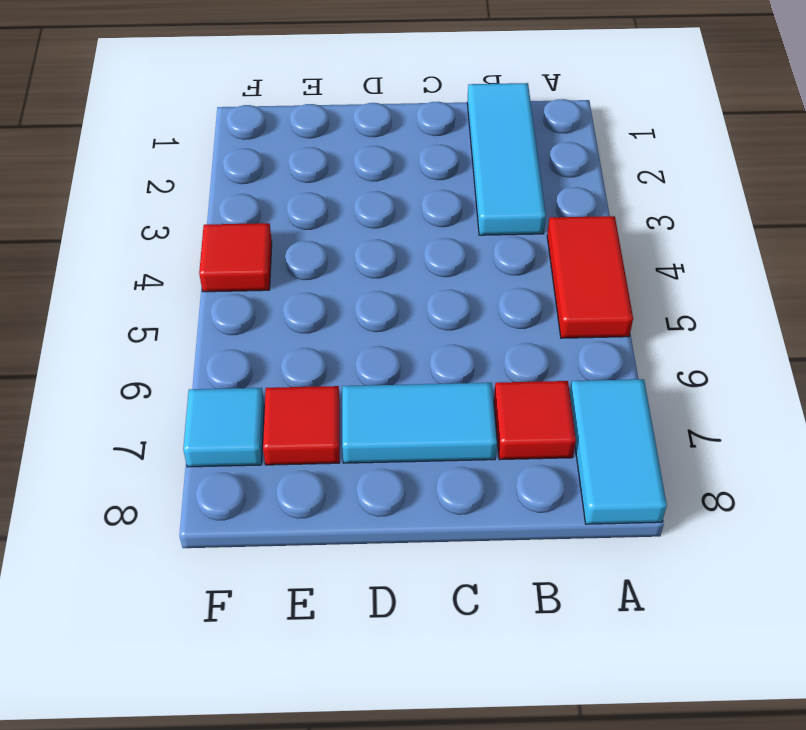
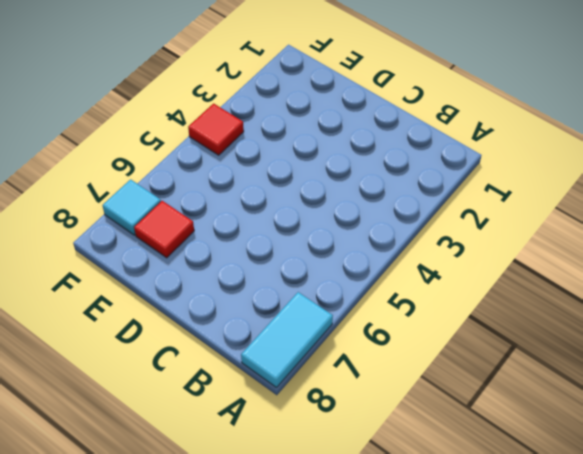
none -> red 1x2 tile [547,216,633,338]
none -> cyan 1x3 tile [467,83,546,235]

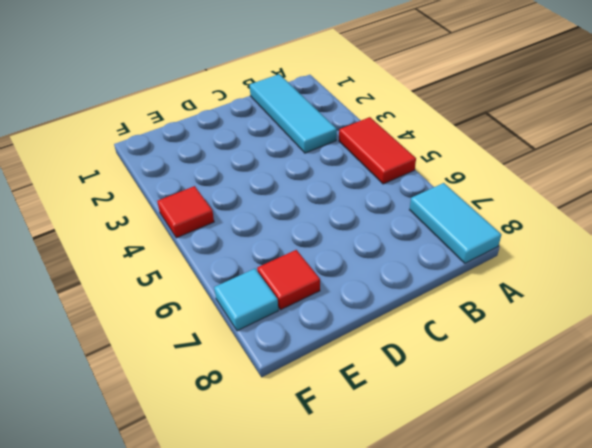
none -> red 1x1 tile [494,381,576,460]
none -> cyan 1x2 tile [342,383,497,463]

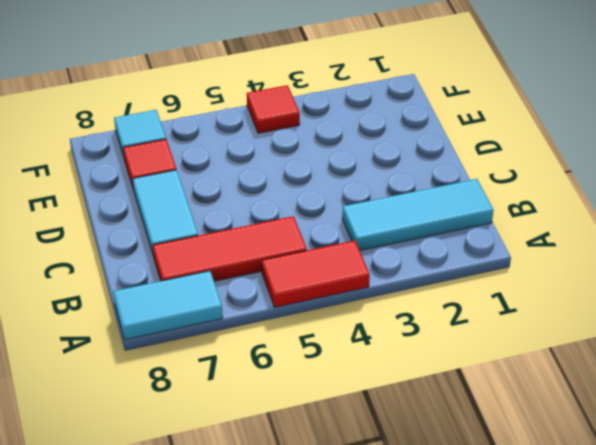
red 1x3 tile [153,216,307,281] -> red 1x1 tile [494,381,576,460]

